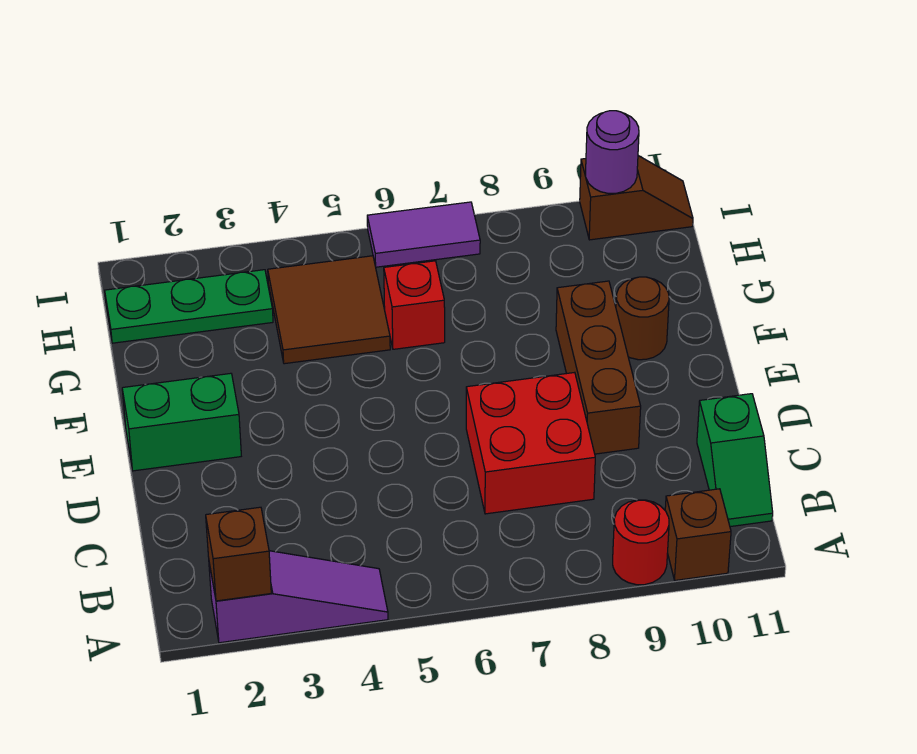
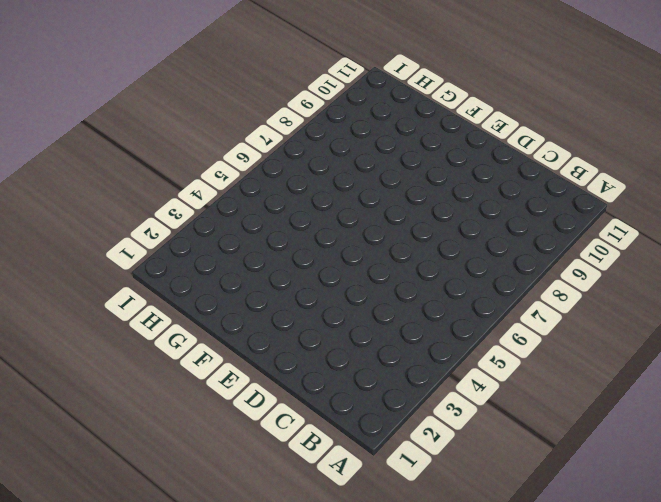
none -> purple 1x3 slope [209,551,388,643]
none -> red 1x1 round brick [613,500,669,585]
none -> brown 1x1 brick [665,489,731,580]

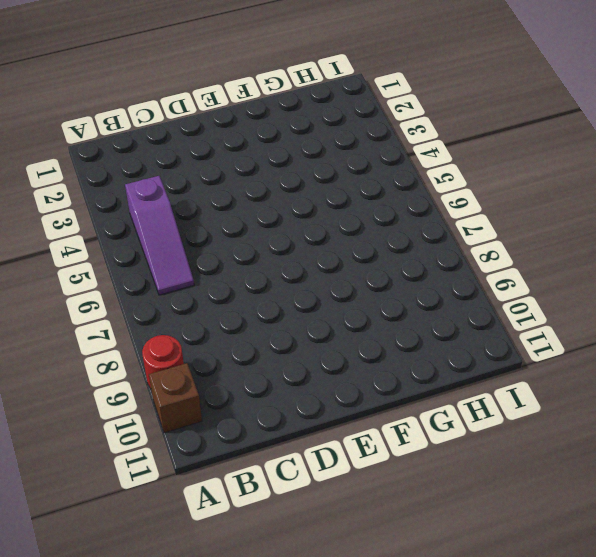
purple 1x3 slope [125,176,194,295] -> purple 1x3 slope moved to [209,551,388,643]
none -> green 1x2 slope [697,394,773,527]
none -> red 2x2 brick [466,372,595,514]
none -> brown 1x3 brick [556,281,641,454]

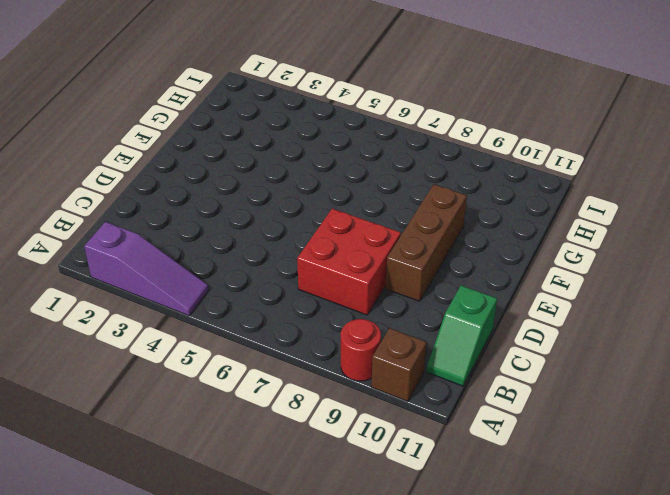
none -> green 1x2 brick [122,373,241,471]
none -> brown 1x1 round brick [616,277,669,360]
none -> brown 2x2 tile [268,256,390,364]

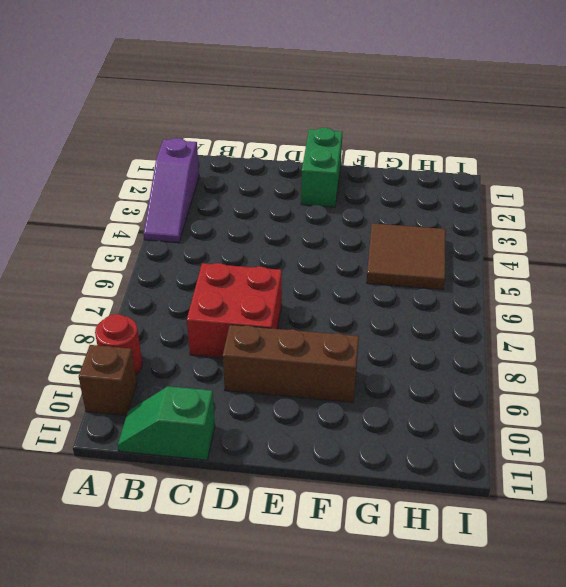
none -> brown 1x1 round brick [616,277,669,360]
none -> red 1x1 brick [384,261,445,349]
none -> green 1x3 plate [105,270,273,343]

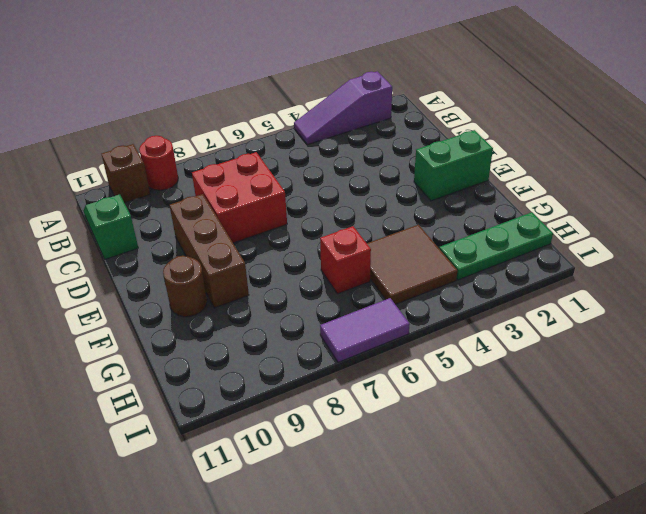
none -> brown 1x2 slope [580,156,693,240]
none -> brown 1x1 brick [206,507,271,601]
none -> purple 1x1 round brick [586,111,639,193]

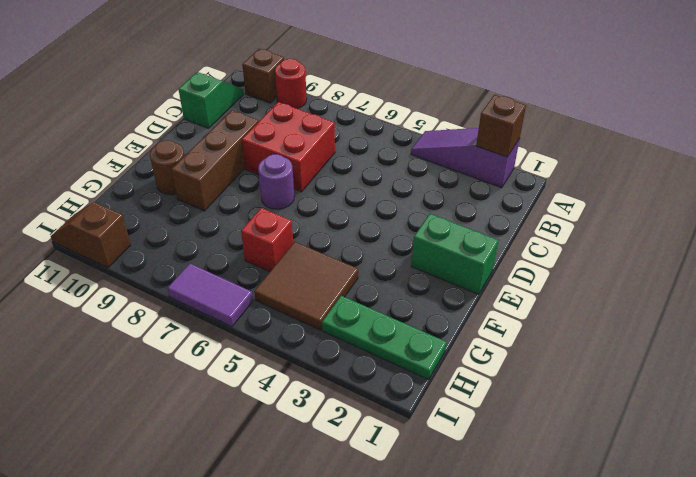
purple 1x1 round brick [258,154,294,209] -> purple 1x1 round brick moved to [586,111,639,193]

